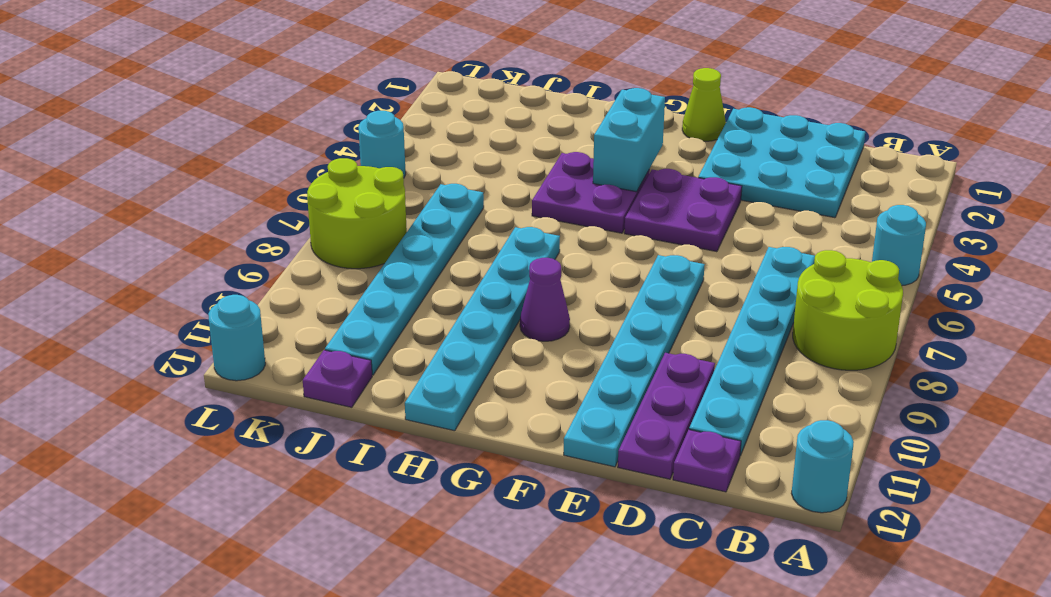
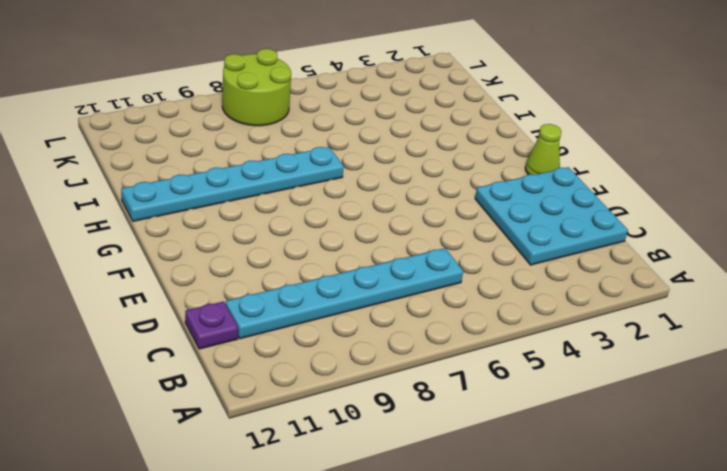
none -> cyan 1x1 round brick [872,205,926,285]
none -> lime 2x2 round brick [793,250,903,370]
none -> cyan 1x1 round brick [791,420,854,513]

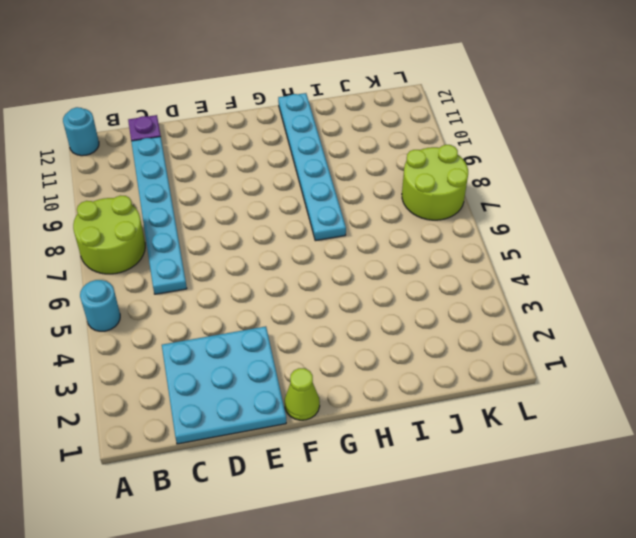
none -> purple 1x3 plate [618,353,715,479]
none -> purple 2x2 plate [624,169,742,252]
none -> cyan 1x6 plate [564,255,705,467]

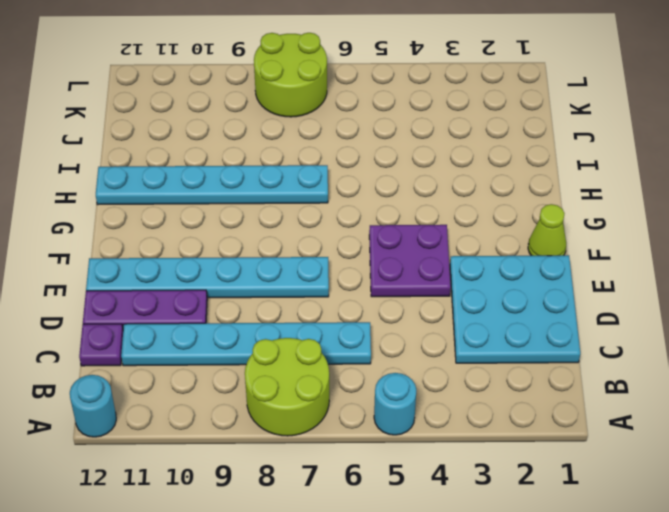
none -> purple 2x2 plate [532,152,650,233]
none -> purple 1x1 cone [520,258,570,341]
none -> cyan 1x6 plate [325,184,484,375]

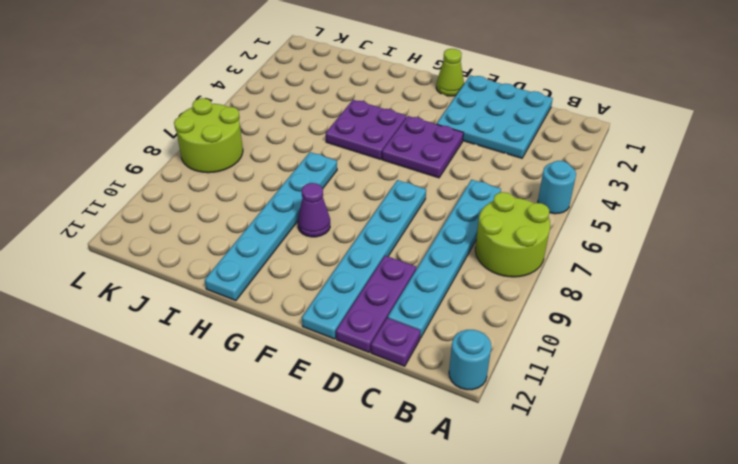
none -> cyan 1x6 plate [325,184,484,375]
none -> purple 1x1 plate [303,350,372,407]
none -> cyan 1x1 round brick [358,111,406,178]

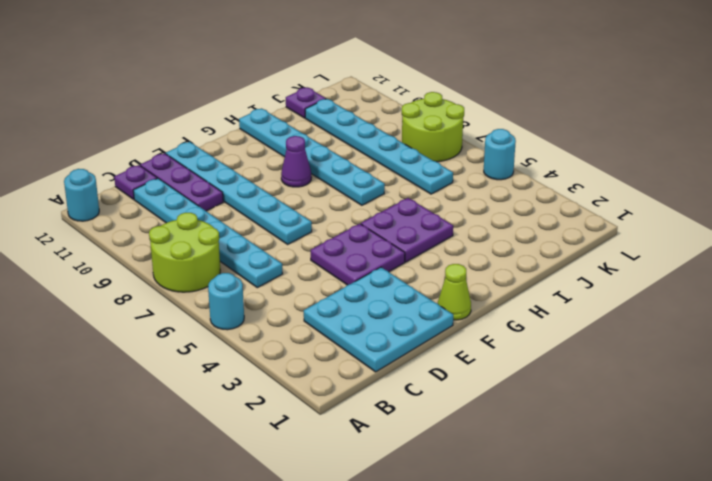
none -> cyan 1x1 round brick [208,295,265,381]
none -> cyan 1x2 brick [593,88,665,192]

